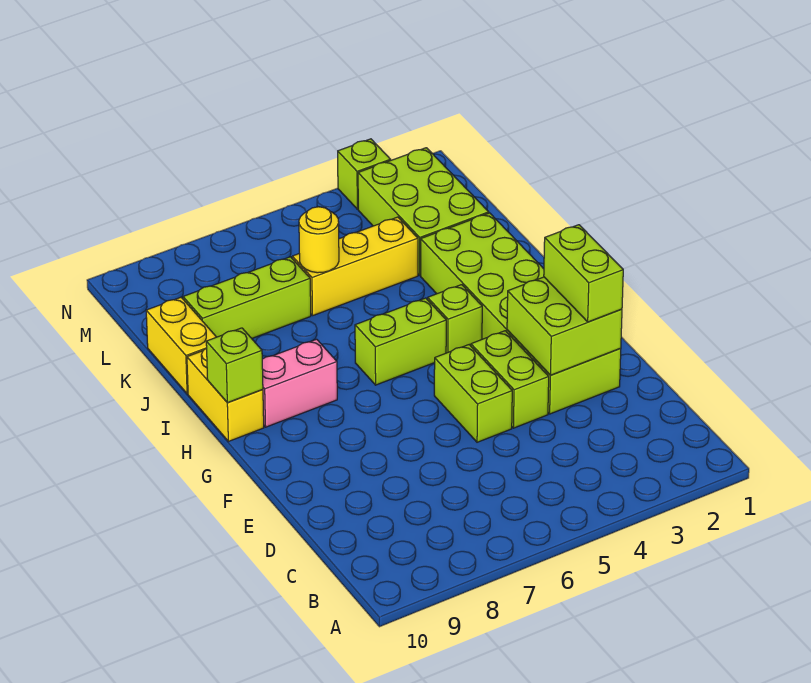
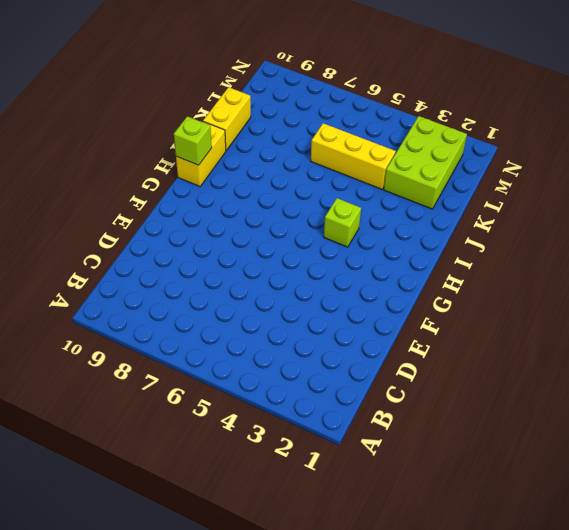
none -> lime 2x6 brick [421,213,621,414]
none -> lime 1x2 brick [471,331,549,428]
none -> lime 1x2 brick [434,345,512,442]

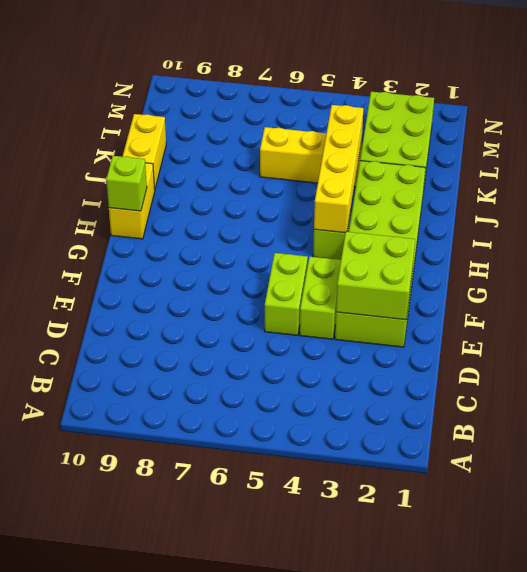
yellow 1x4 brick [314,105,363,233] -> none
none -> lime 1x2 brick [355,298,446,385]
none -> pink 1x2 brick [262,339,337,427]
none -> lime 1x3 brick [183,257,311,338]

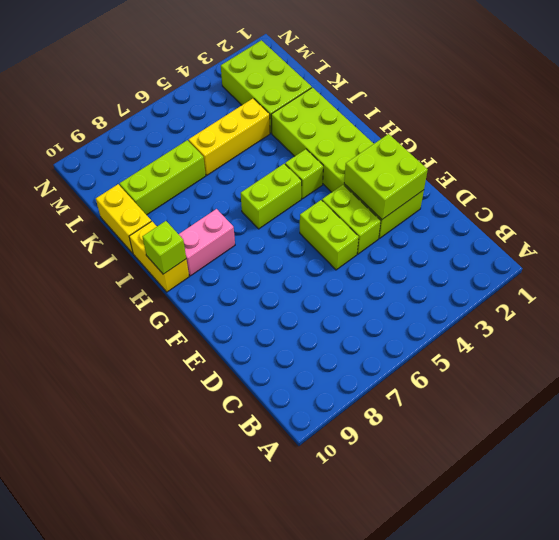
none -> lime 1x1 brick [338,139,391,209]
none -> yellow 1x1 round brick [299,207,339,273]
none -> lime 1x2 brick [544,225,623,322]

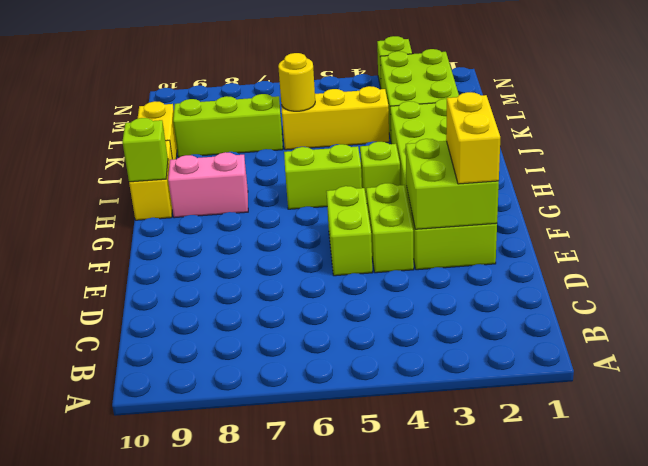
yellow 1x2 brick [446,92,500,184] -> lime 1x2 brick [544,225,623,322]

